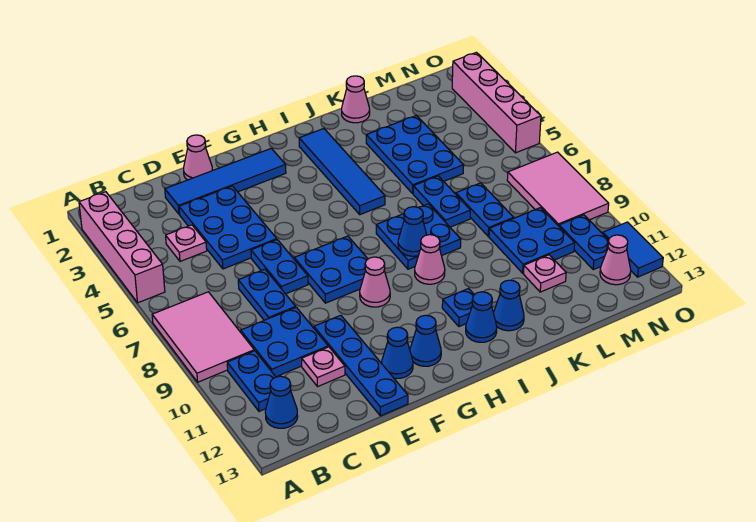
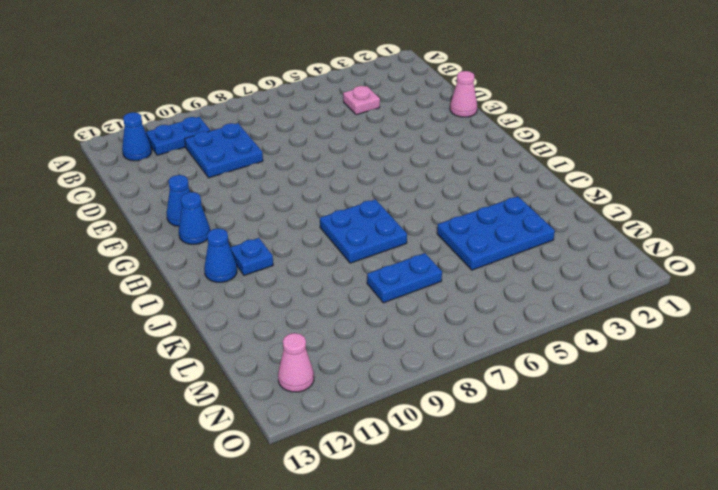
none -> pink 1x4 brick [79,192,165,303]
none -> pink 2x3 tile [152,292,254,382]
none -> blue 1x4 tile [165,148,286,214]
none -> blue 2x3 plate [179,186,277,269]

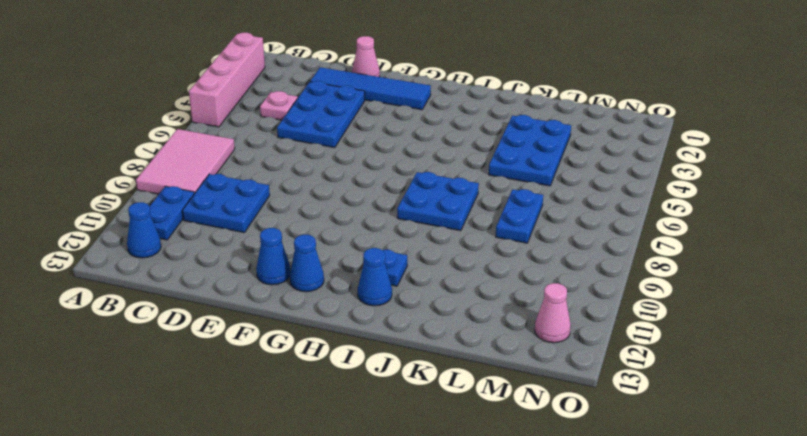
none -> blue 1x2 plate [238,269,296,320]
none -> pink 1x1 plate [302,347,345,387]
none -> blue 1x2 plate [251,240,308,294]
none -> blue 1x4 plate [314,315,408,416]

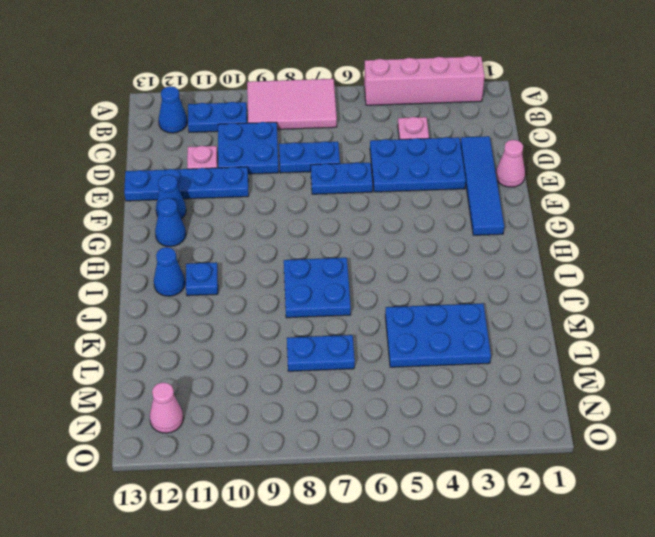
none -> blue 2x2 plate [294,236,368,303]
none -> pink 1x1 cone [360,257,390,307]
none -> blue 1x4 tile [299,129,385,215]
none -> pink 1x1 cone [415,235,445,284]

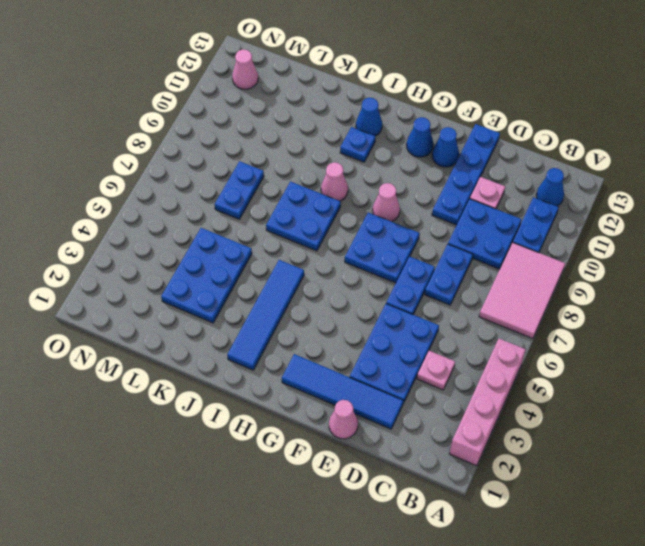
none -> blue 1x1 cone [494,280,524,331]
none -> pink 1x1 cone [342,76,370,123]
none -> blue 1x2 plate [413,176,470,227]
none -> blue 2x2 plate [489,208,575,273]

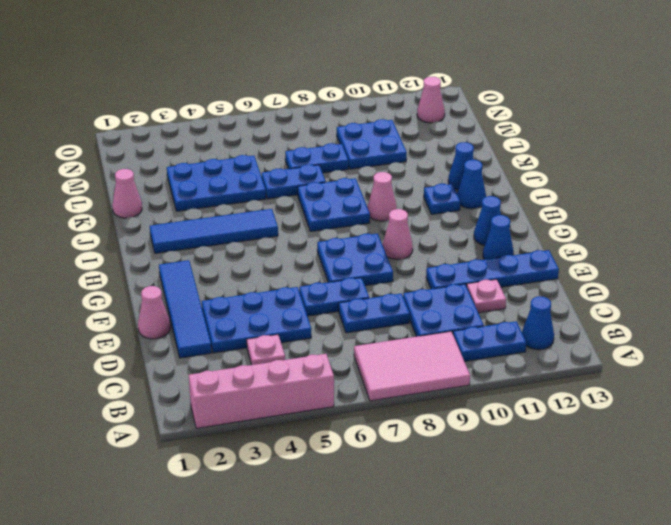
none -> pink 1x1 plate [523,255,566,292]
none -> pink 2x3 tile [507,152,609,226]
none -> blue 1x2 plate [559,215,609,270]
none -> pink 1x4 brick [452,52,541,153]

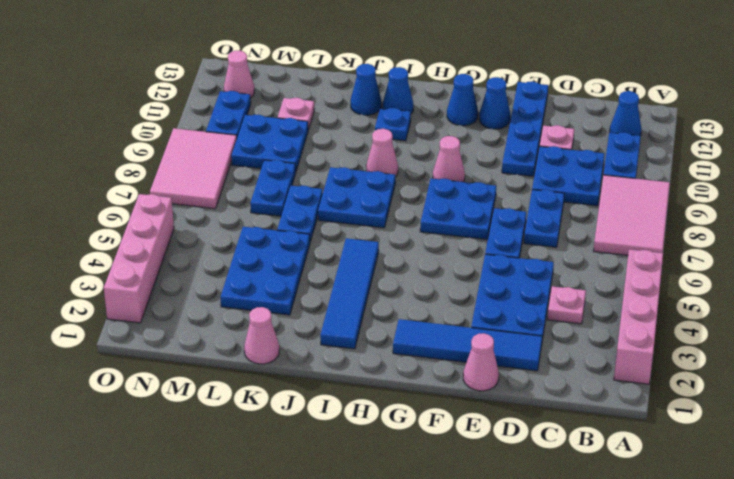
none -> blue 1x2 tile [603,222,663,277]
none -> blue 1x1 cone [398,207,427,256]

